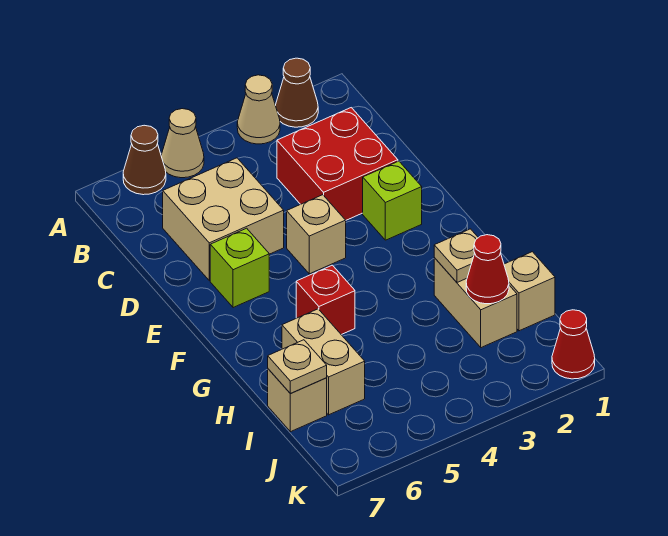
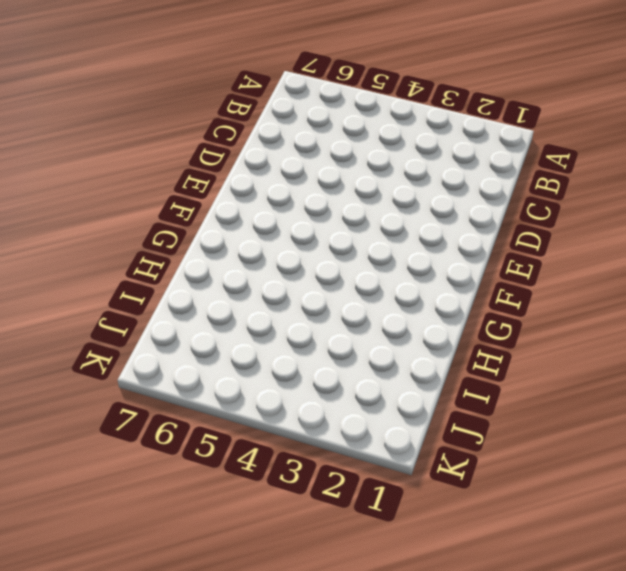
none -> brown 1x1 cone [276,58,318,127]
none -> tan 1x1 cone [237,75,280,144]
none -> tan 1x1 cone [161,109,204,178]

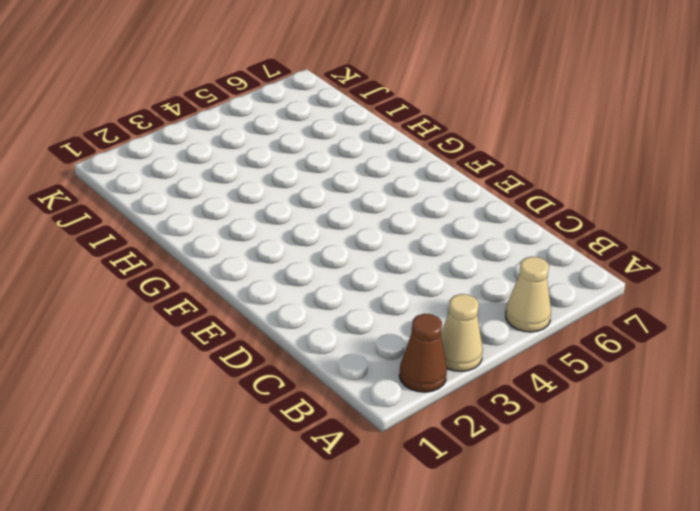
none -> brown 1x1 cone [123,125,166,195]
none -> red 2x2 brick [277,108,398,220]
none -> tan 2x2 brick [163,158,284,281]

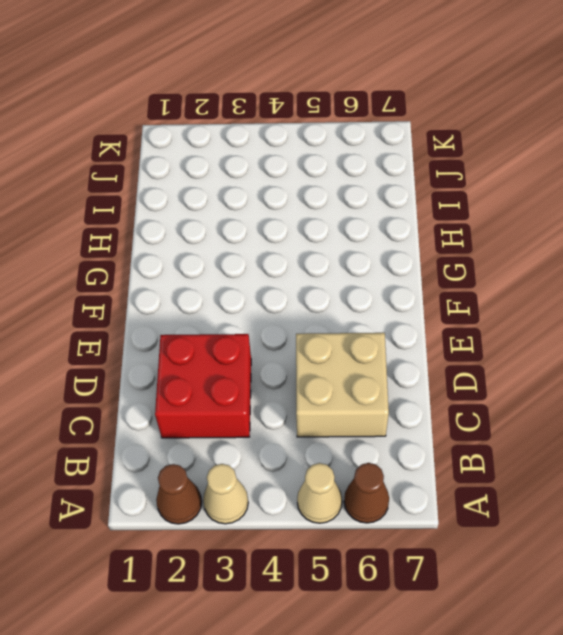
none -> lime 1x1 brick [363,161,422,240]
none -> tan 1x1 brick [287,195,346,274]
none -> lime 1x1 brick [210,228,269,308]

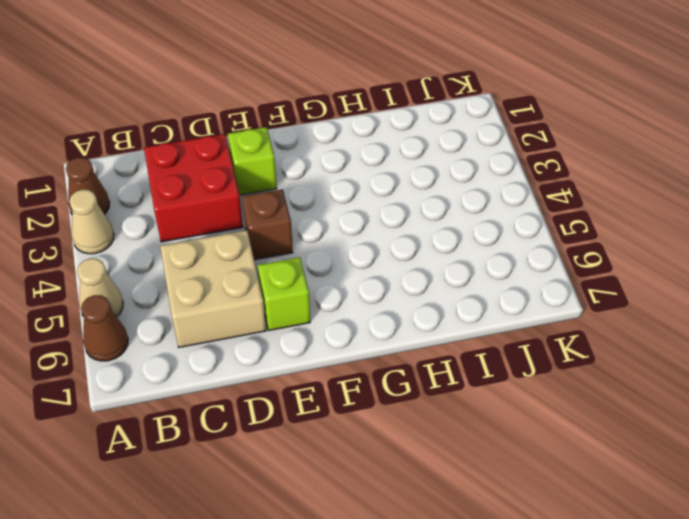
brown 1x1 brick [242,189,293,260] -> tan 1x1 brick [287,195,346,274]
none -> red 1x1 brick [296,265,355,335]
none -> tan 1x2 brick [434,258,517,348]
none -> tan 1x2 brick [282,309,365,415]

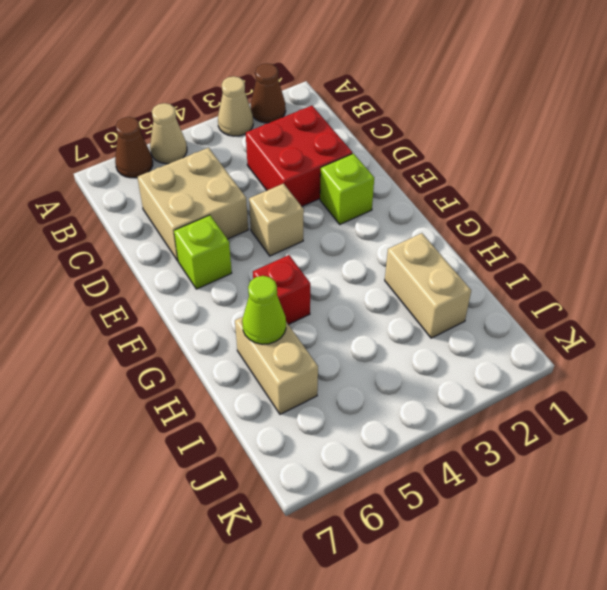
lime 1x1 cone [242,276,286,344] -> none
none -> tan 1x1 brick [504,252,555,331]
none -> tan 1x1 brick [268,369,327,432]
none -> red 1x1 cone [552,310,595,379]

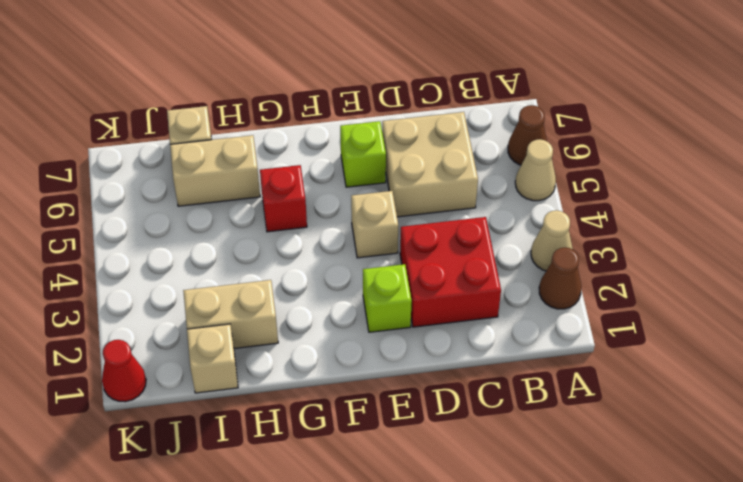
none -> tan 1x1 plate [434,229,478,282]
none -> red 1x1 cone [466,235,509,304]
none -> tan 1x1 plate [268,340,327,394]

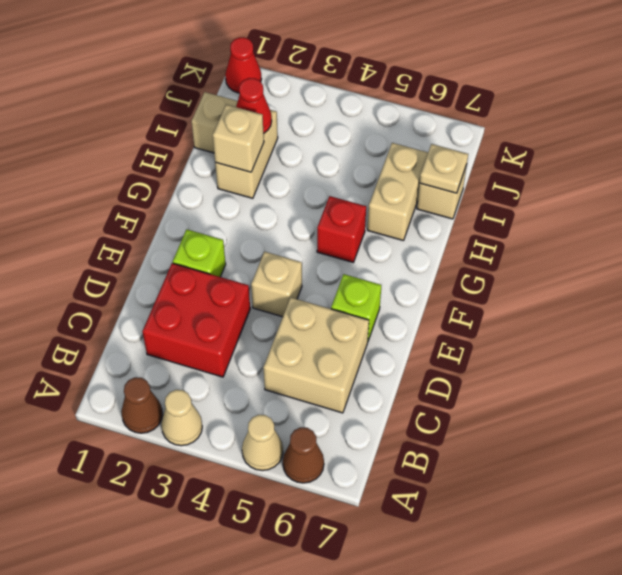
tan 1x1 brick [213,105,264,172] -> tan 1x1 plate [434,229,478,282]

